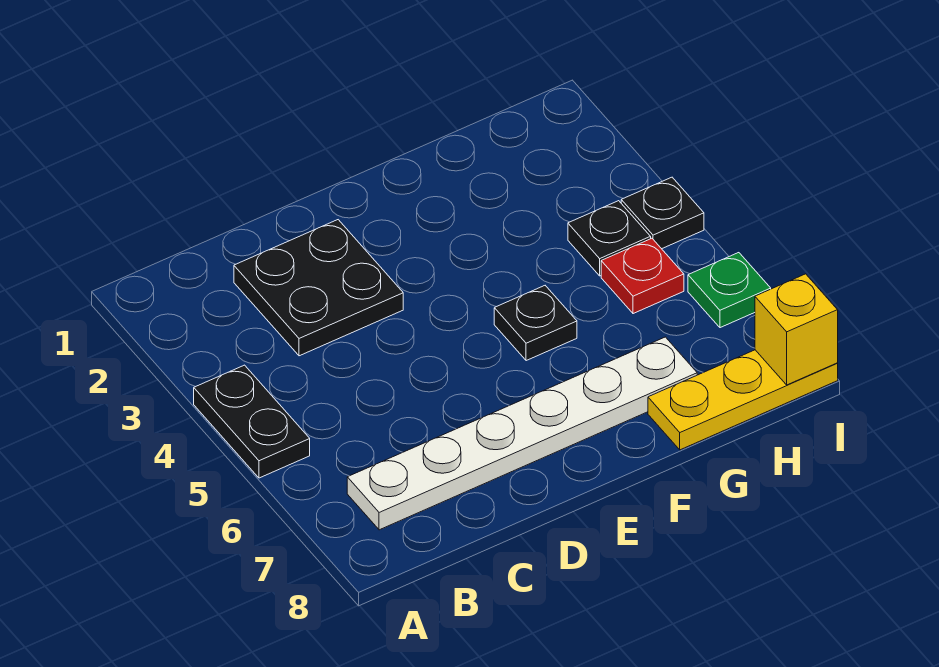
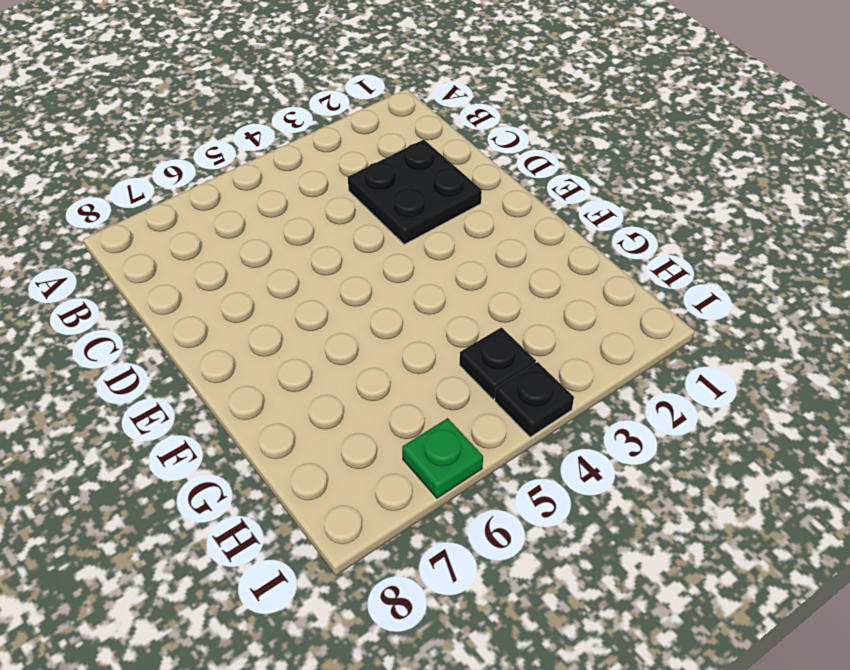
none -> black 1x2 plate [194,365,310,478]
none -> white 1x6 plate [347,337,697,530]

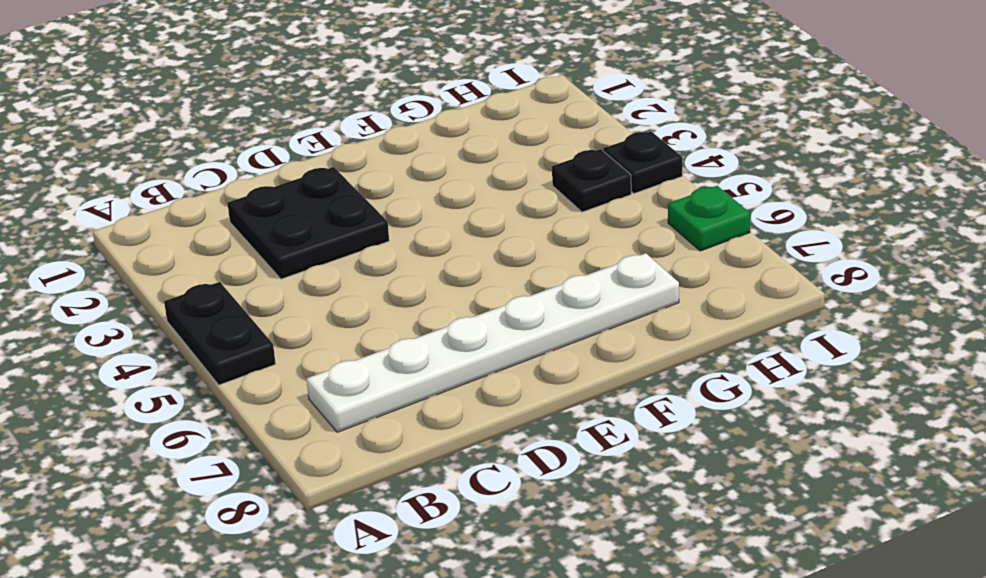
none -> black 1x1 plate [494,286,577,361]
none -> yellow 1x3 plate [648,350,838,450]

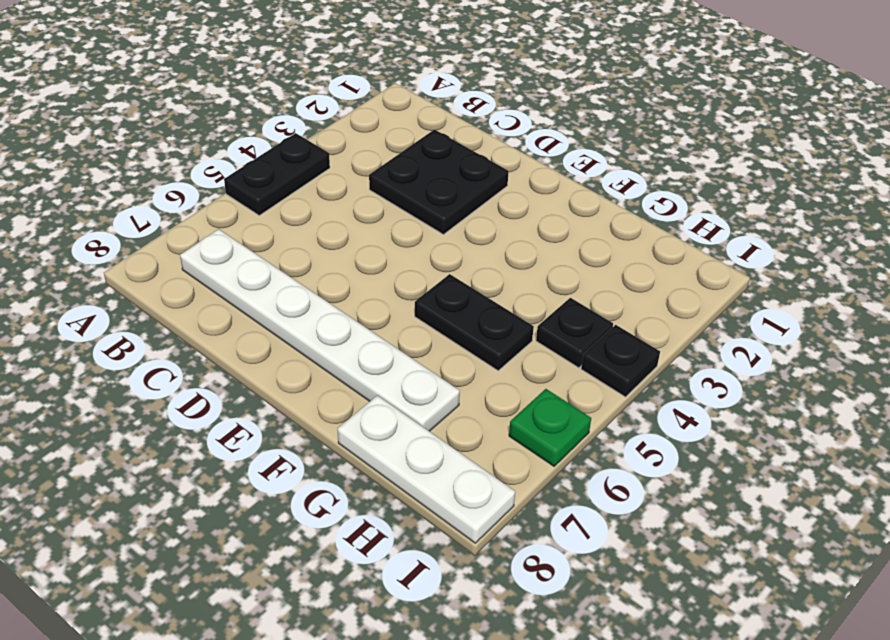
black 1x2 plate [415,274,534,371] -> black 1x1 plate [494,286,577,361]
white 1x3 plate [338,395,515,543] -> yellow 1x3 plate [648,350,838,450]
none -> red 1x1 plate [601,238,684,314]
none -> yellow 1x1 brick [755,274,838,385]

